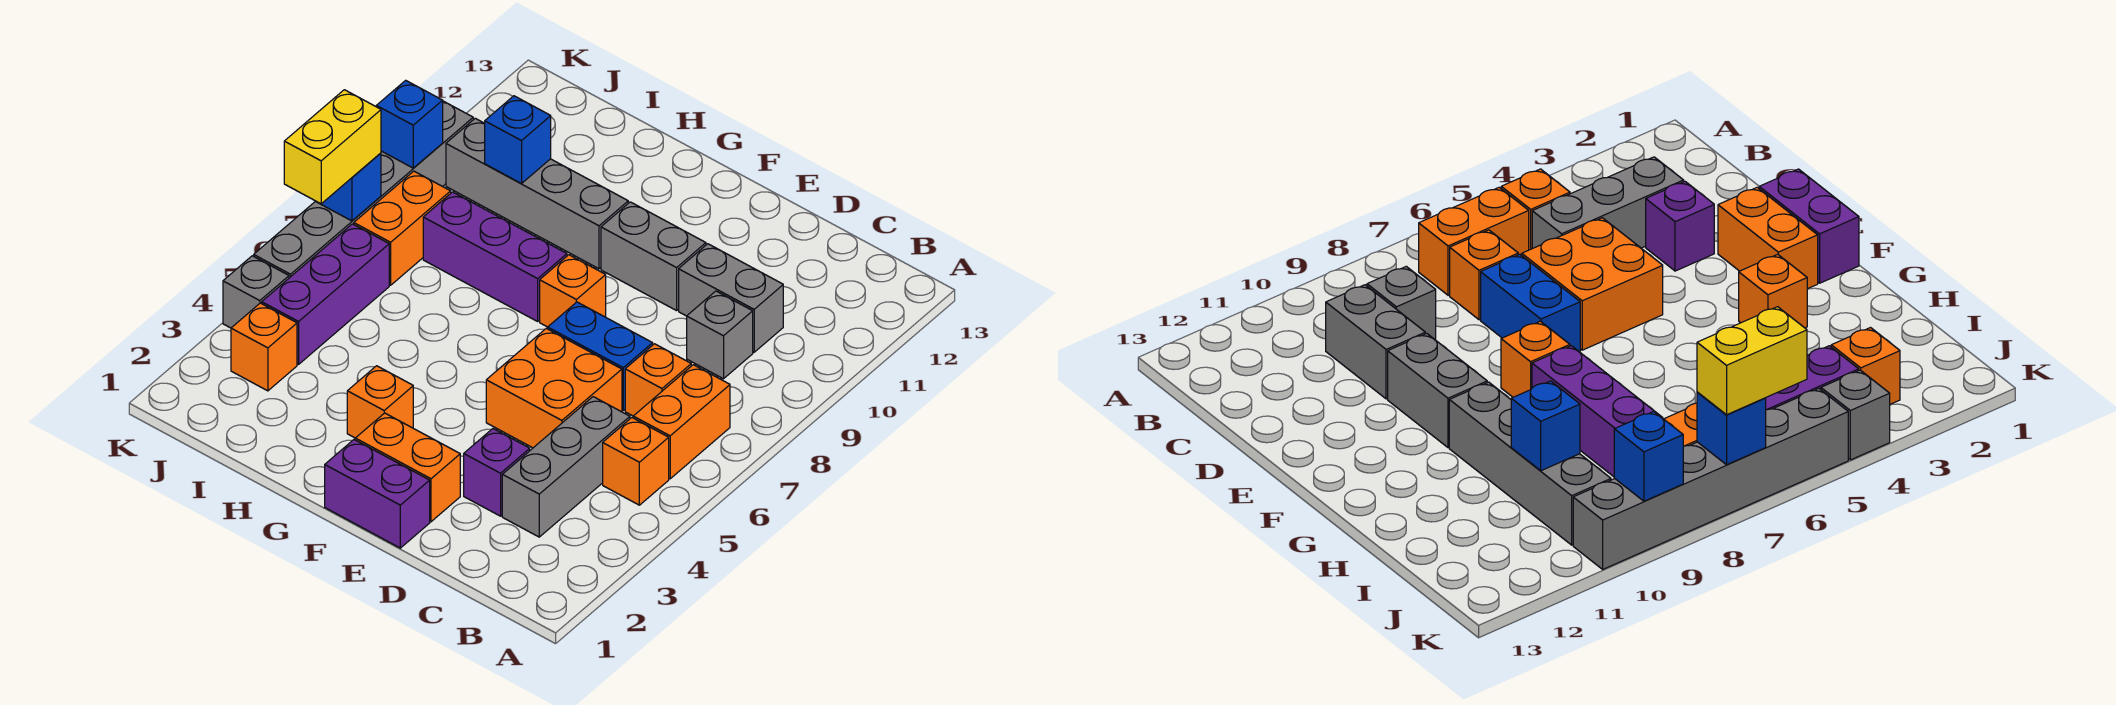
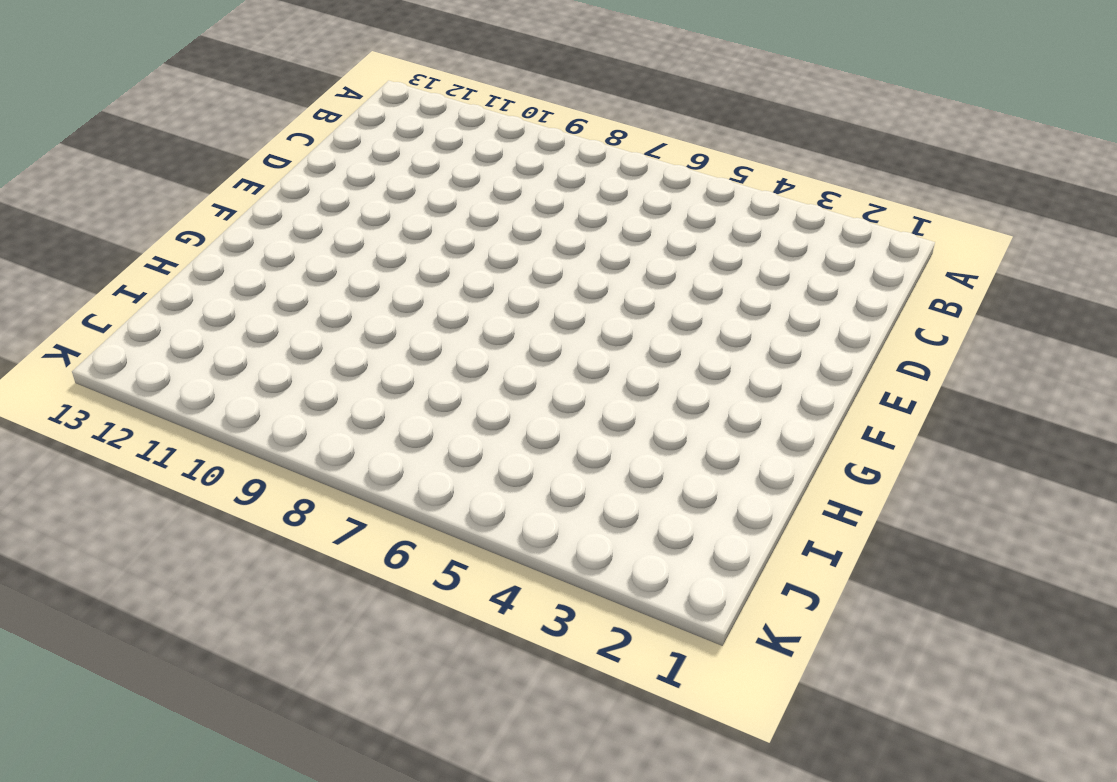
none -> orange 1x1 brick [603,418,669,505]
none -> orange 1x2 brick [633,365,730,479]
none -> grey 1x3 brick [502,397,630,537]

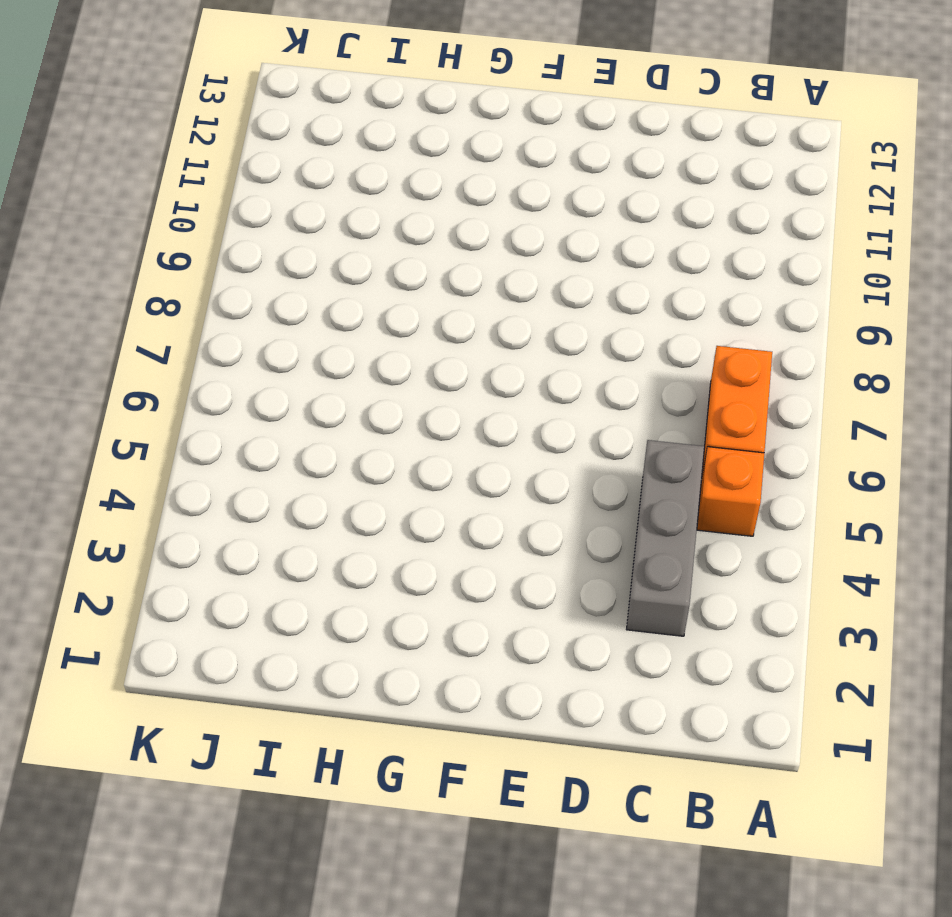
none -> orange 1x1 brick [625,344,691,416]
none -> grey 1x1 brick [687,291,753,379]
none -> grey 1x2 brick [679,244,783,352]

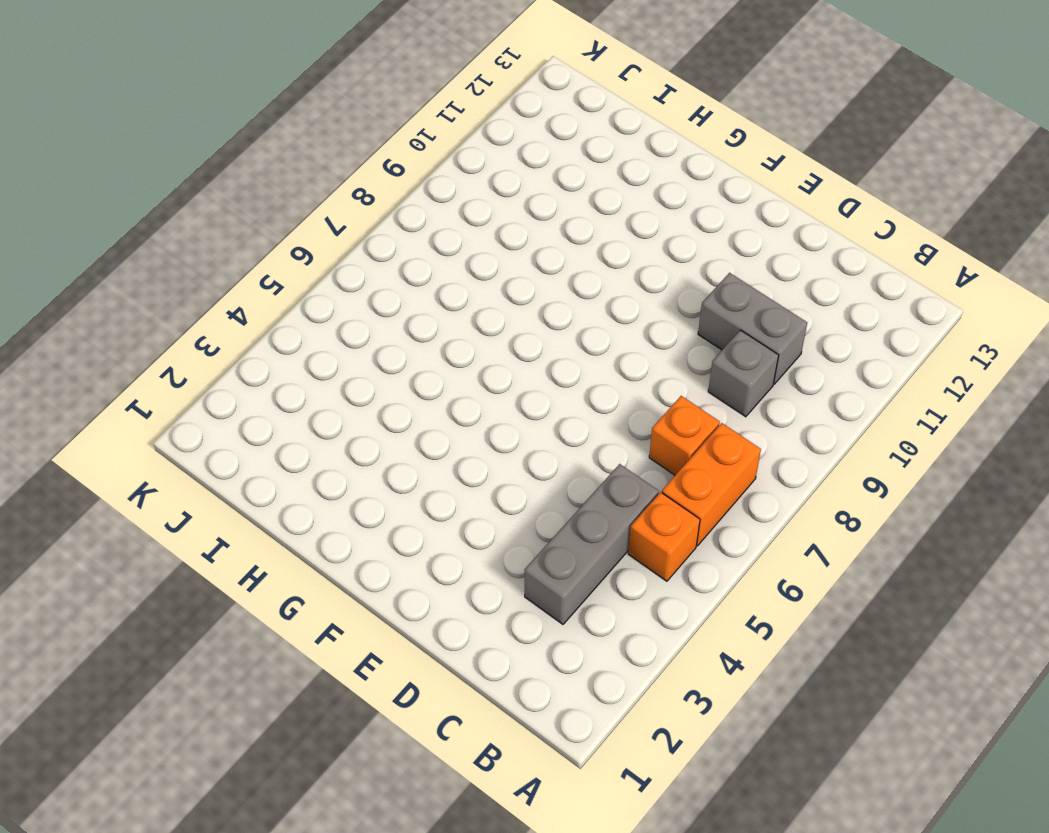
none -> purple 1x1 brick [464,429,530,516]
none -> orange 2x2 brick [486,328,622,448]
none -> blue 1x2 brick [548,302,653,410]

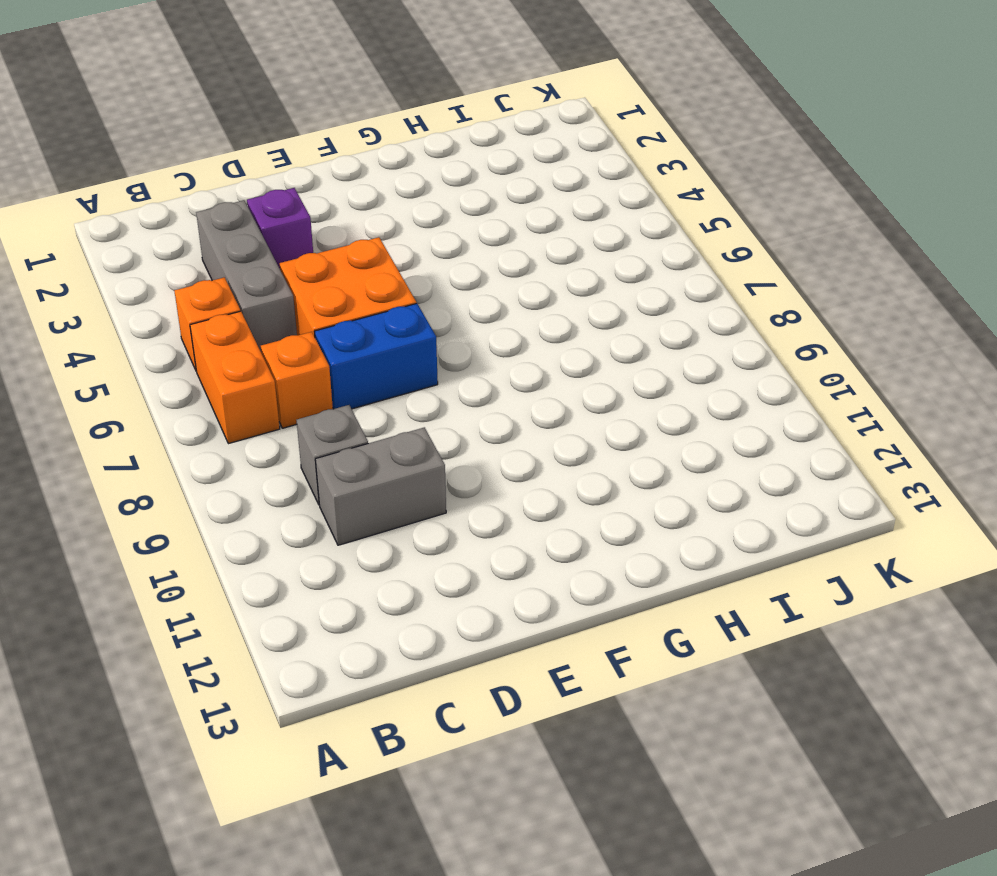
none -> purple 1x2 brick [325,440,430,548]
none -> orange 1x2 brick [355,413,460,522]
none -> grey 1x2 brick [601,202,706,311]

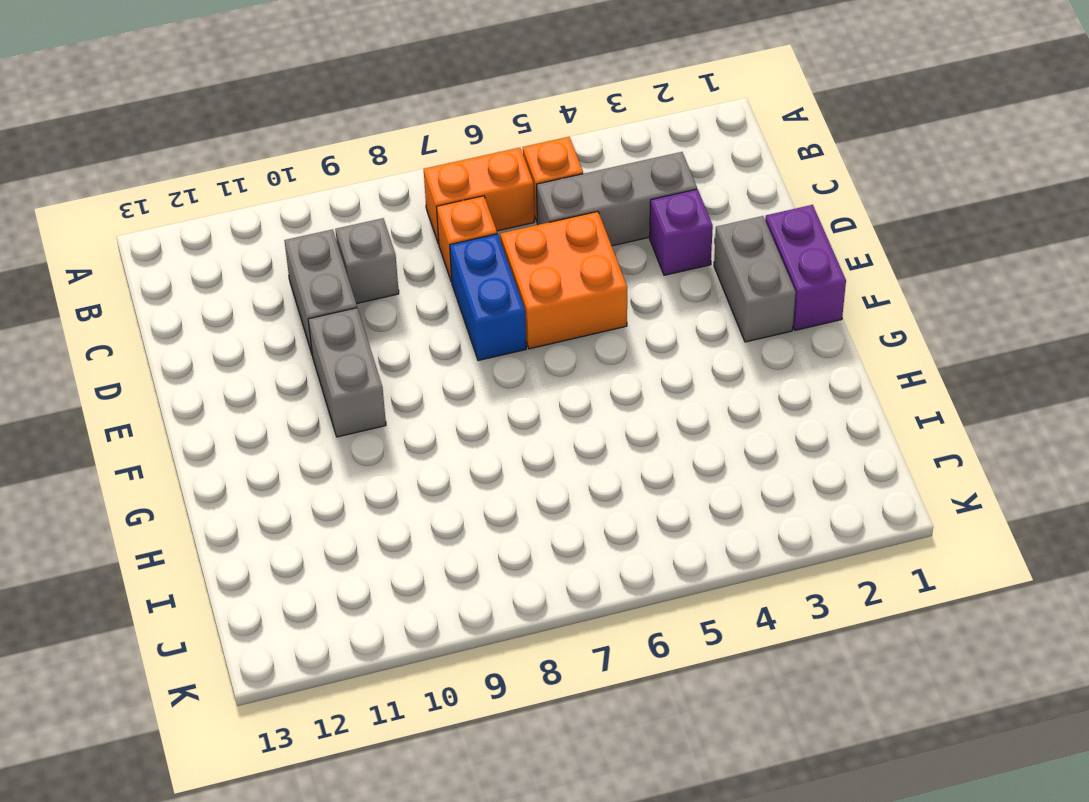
grey 1x2 brick [714,216,796,342] -> orange 1x2 brick [355,413,460,522]
none -> orange 1x1 brick [540,255,606,327]
none -> orange 1x1 brick [347,366,413,438]
none -> purple 1x3 brick [423,192,567,321]

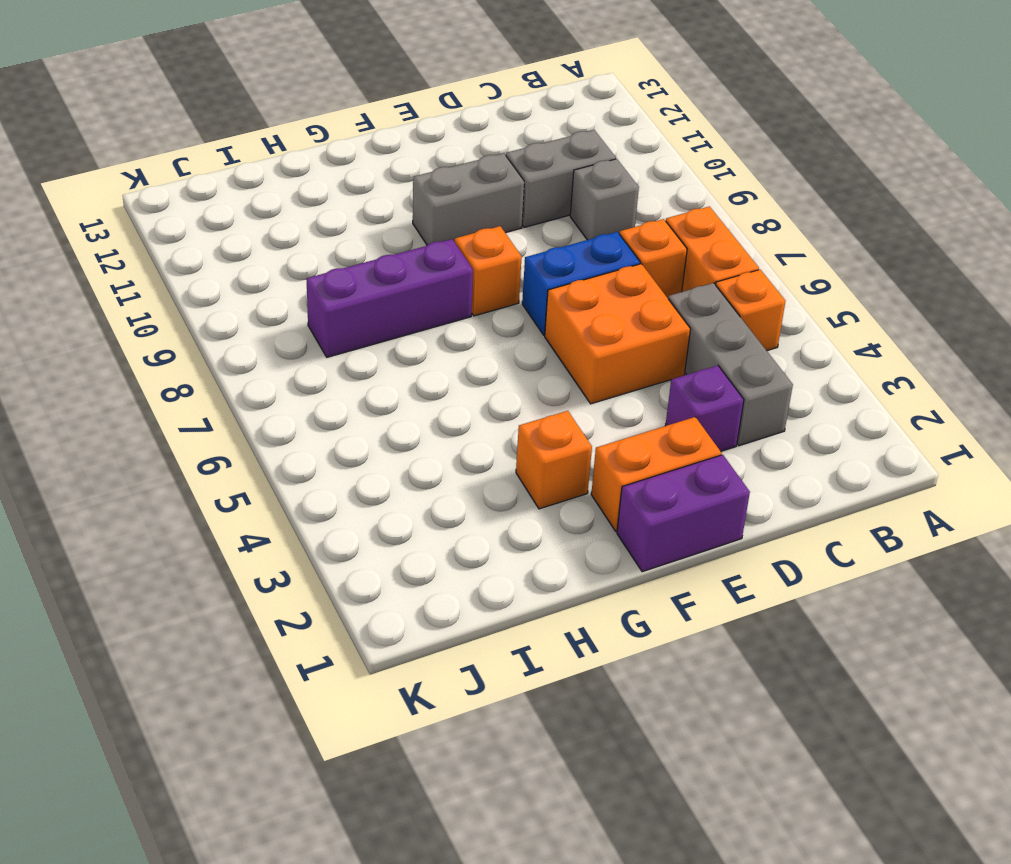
none -> grey 1x4 brick [446,118,628,269]
none -> orange 1x1 brick [231,303,297,391]
none -> purple 1x3 brick [262,224,389,364]

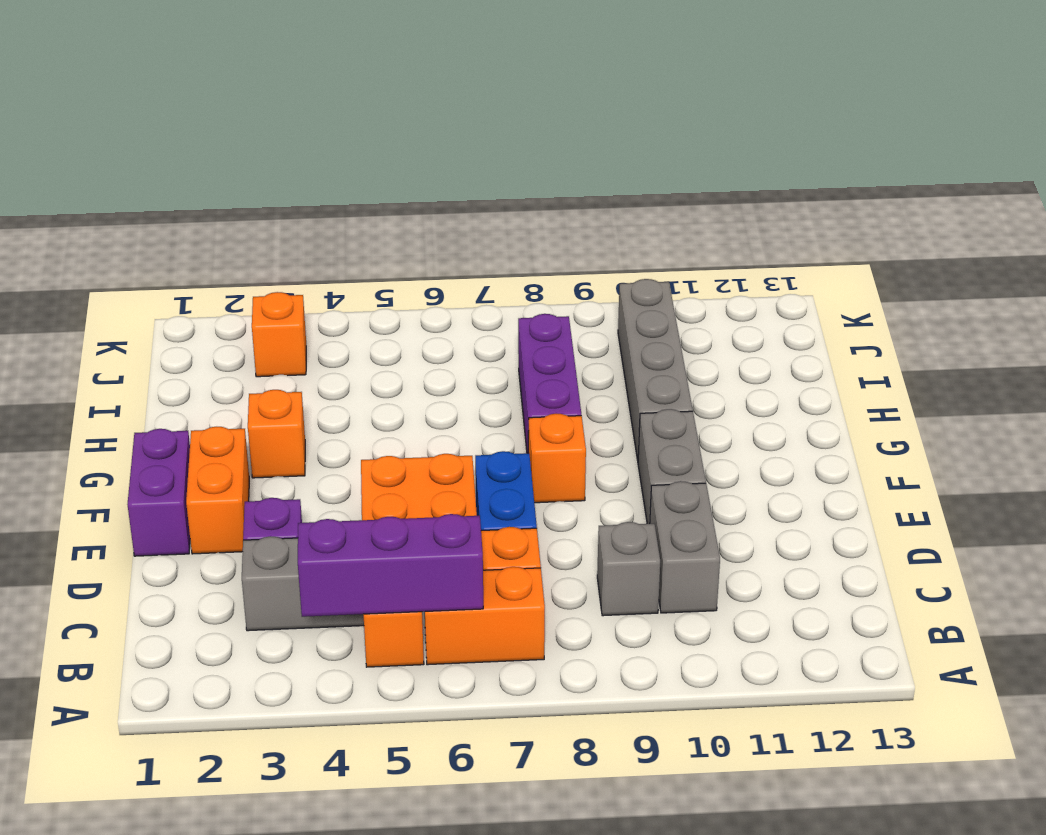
purple 1x3 brick [298,514,483,617] -> purple 1x3 brick moved to [262,224,389,364]
none -> orange 1x2 brick [354,171,451,285]
none -> grey 1x1 brick [223,256,289,328]
none -> grey 1x6 brick [254,101,473,278]

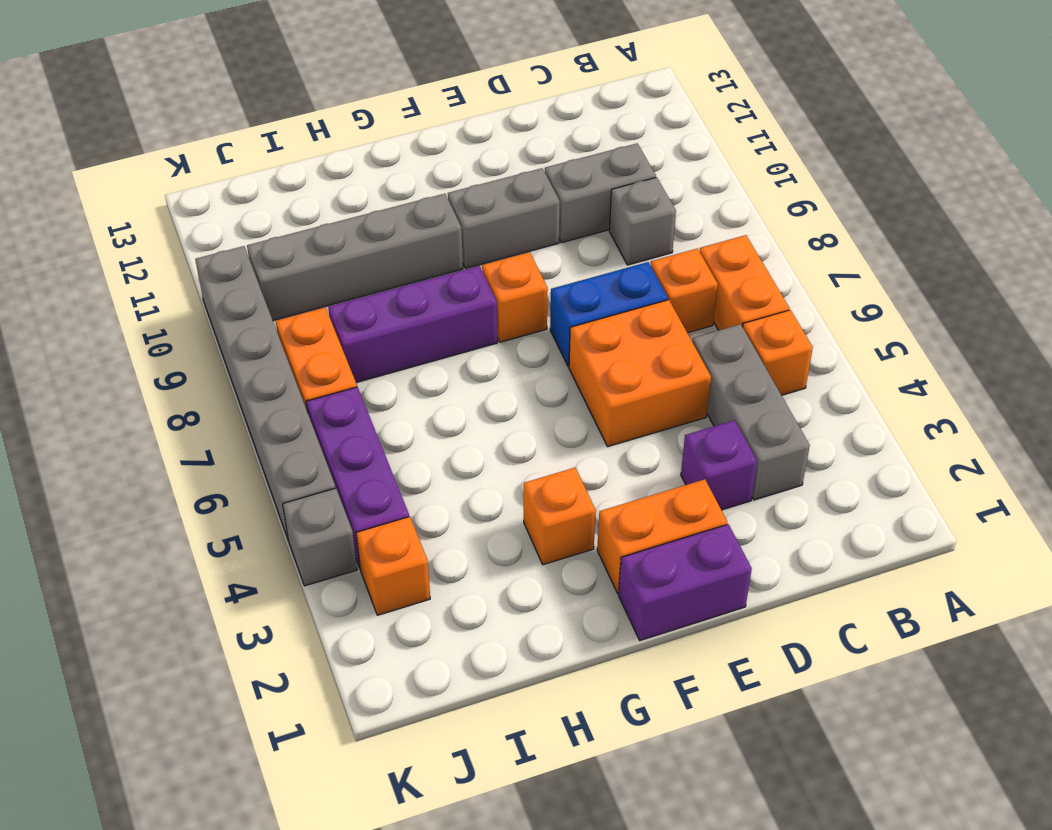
none -> blue 1x1 brick [485,96,551,184]
none -> blue 1x1 brick [316,153,381,221]
none -> blue 1x1 brick [376,80,443,168]

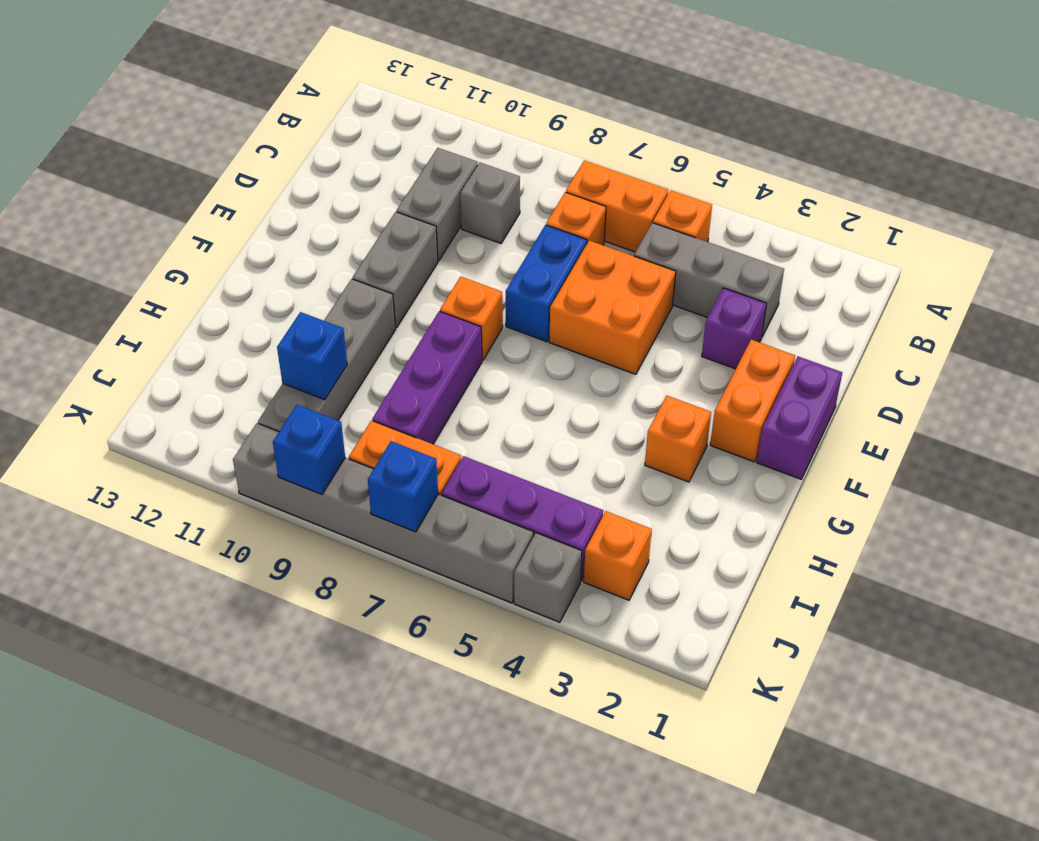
none -> yellow 1x2 brick [284,90,381,204]

